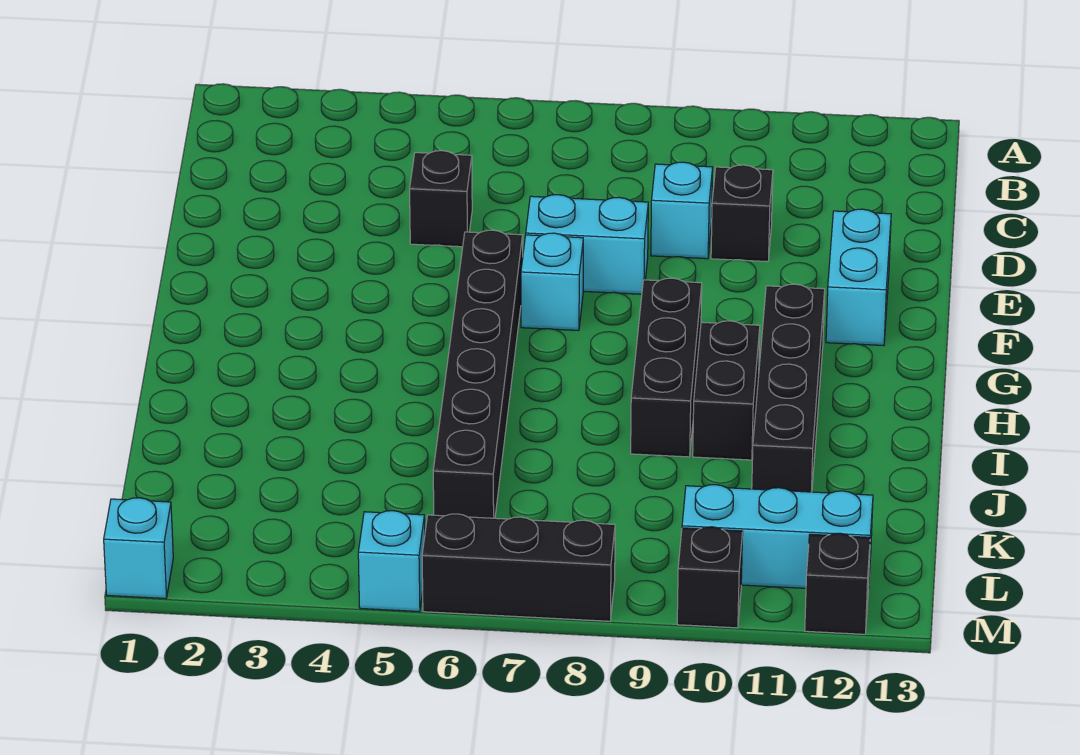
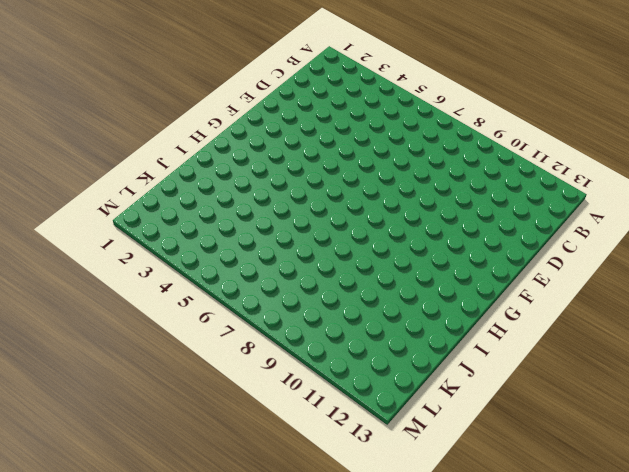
none -> black 1x1 brick [410,151,472,247]
none -> cyan 1x1 brick [651,162,713,259]
none -> black 1x1 brick [711,165,773,262]

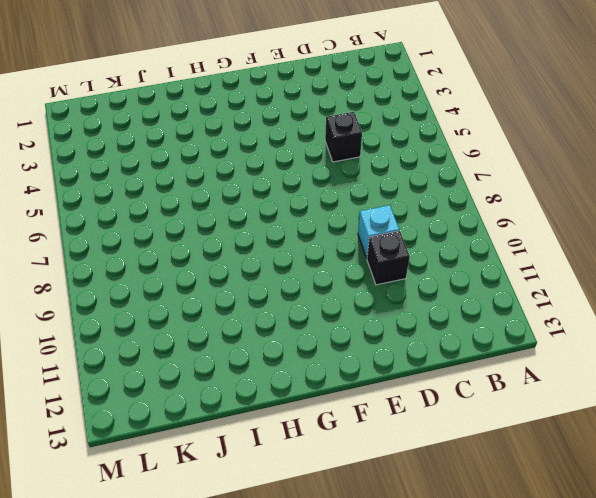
none -> cyan 1x2 brick [526,195,648,294]
none -> cyan 1x2 brick [826,209,891,346]
none -> black 1x6 brick [433,230,523,518]

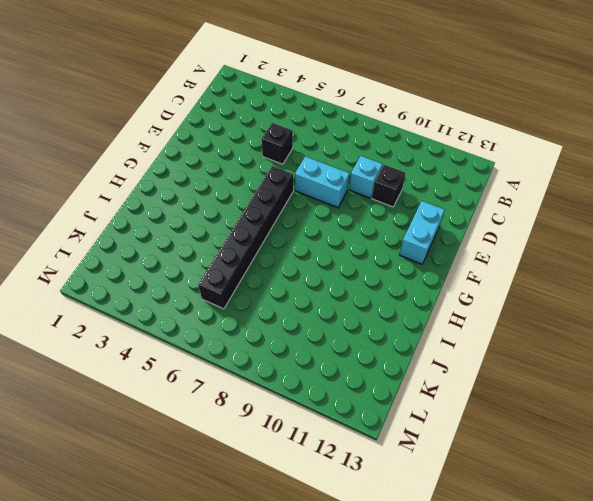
none -> cyan 1x1 brick [521,233,583,331]
none -> black 1x3 brick [631,278,702,457]
none -> black 1x4 brick [752,284,825,492]

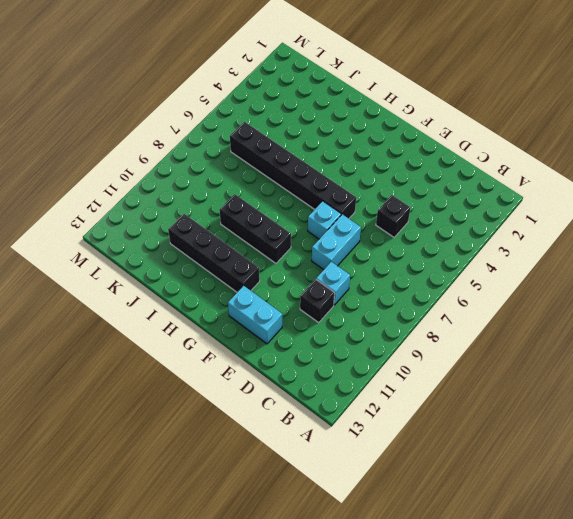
none -> black 1x2 brick [693,321,760,460]
none -> cyan 1x3 brick [682,485,873,588]
none -> cyan 1x1 brick [104,498,173,598]

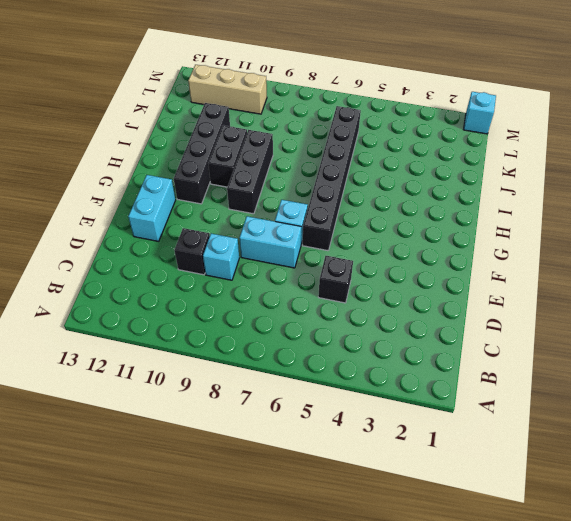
tan 1x3 brick [188,65,267,114] -> cyan 1x3 brick [682,485,873,588]
none -> cyan 1x1 brick [358,511,425,612]
none -> black 1x3 brick [422,514,615,621]
none -> black 1x1 brick [677,527,743,628]

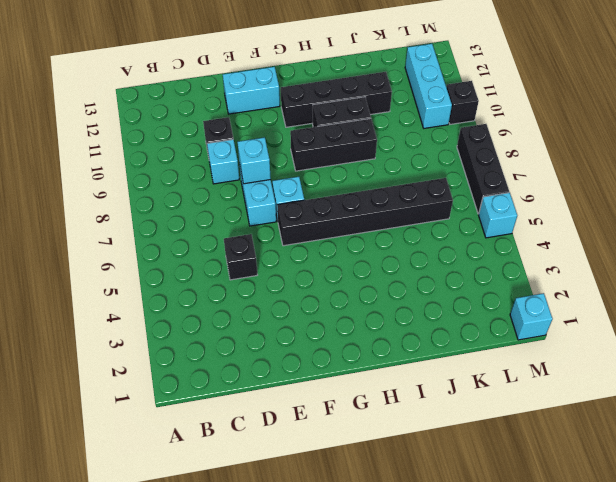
cyan 1x1 brick [237,137,271,184] -> none
none -> black 1x1 brick [805,533,870,634]

